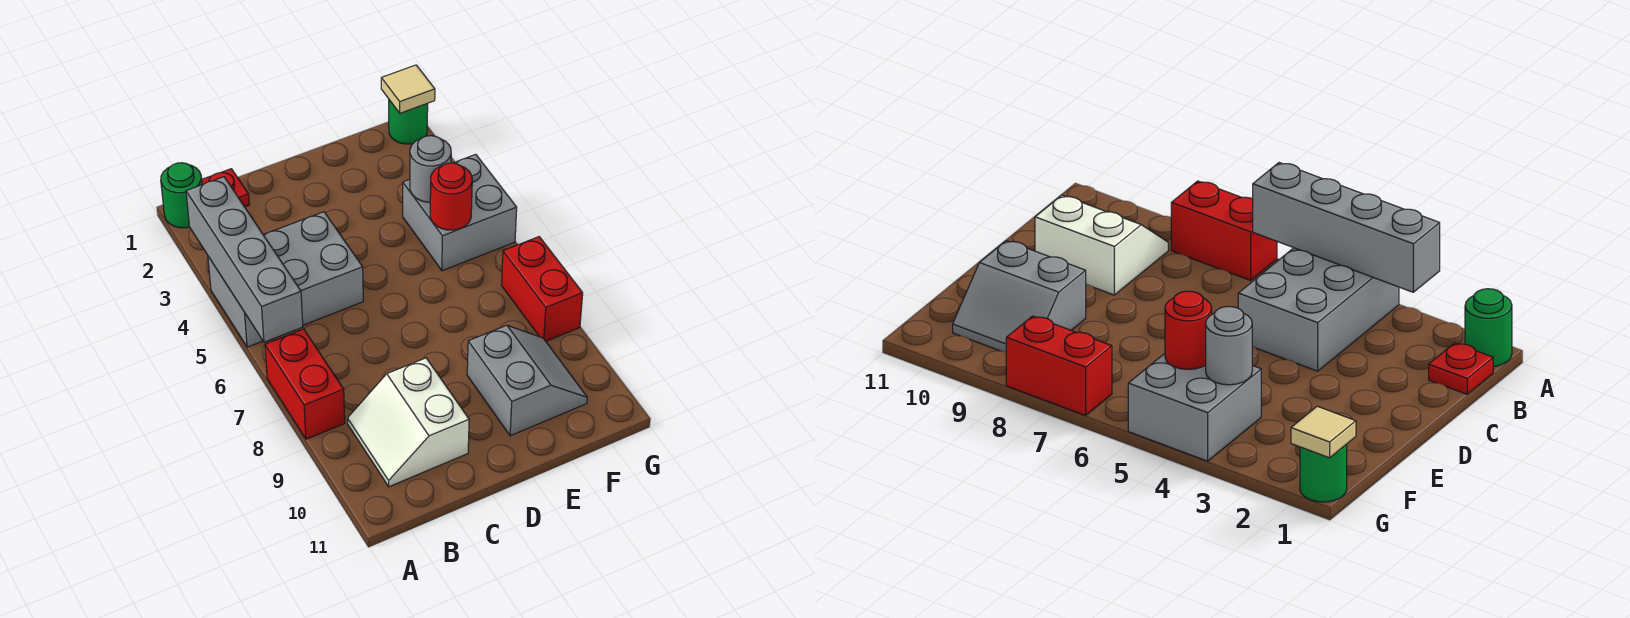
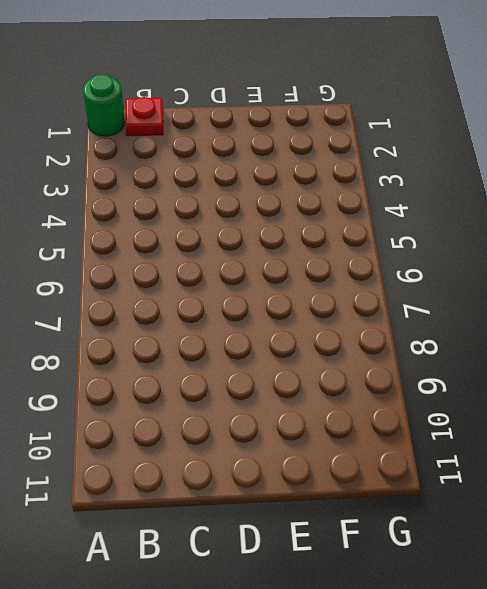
none -> grey 2x3 brick [208,212,363,347]
none -> red 1x2 brick [265,329,345,439]
none -> white 2x2 slope [348,358,469,487]

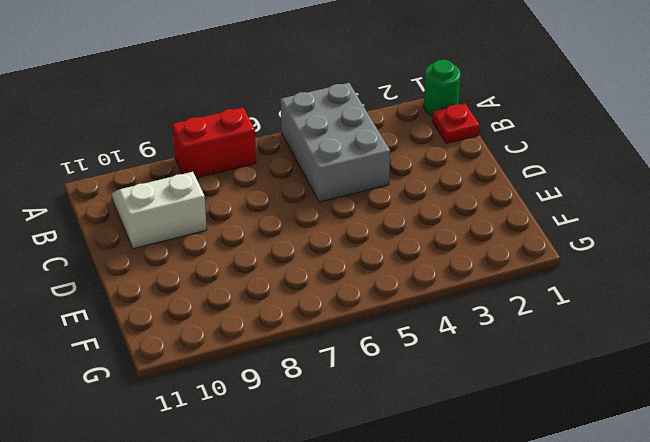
none -> grey 2x2 slope [467,325,587,436]
none -> grey 2x2 brick [403,154,517,271]
none -> green 1x1 round brick [389,100,428,144]

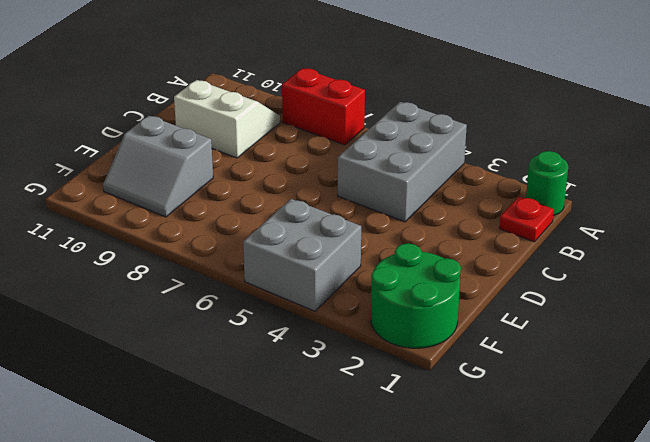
green 2x2 round brick [371,243,461,348] -> green 1x1 round brick [389,100,428,144]
none -> red 1x2 brick [502,237,583,341]
none -> grey 1x4 brick [186,177,303,342]
none -> grey 1x1 round brick [410,136,451,202]

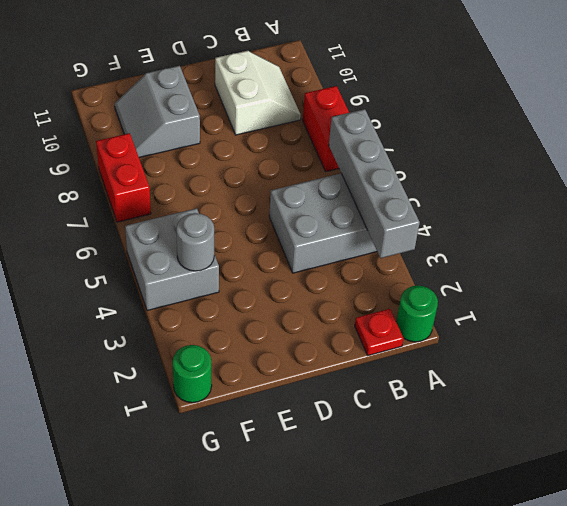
none -> red 1x1 round brick [430,163,472,230]
none -> tan 1x1 tile [381,65,435,113]

